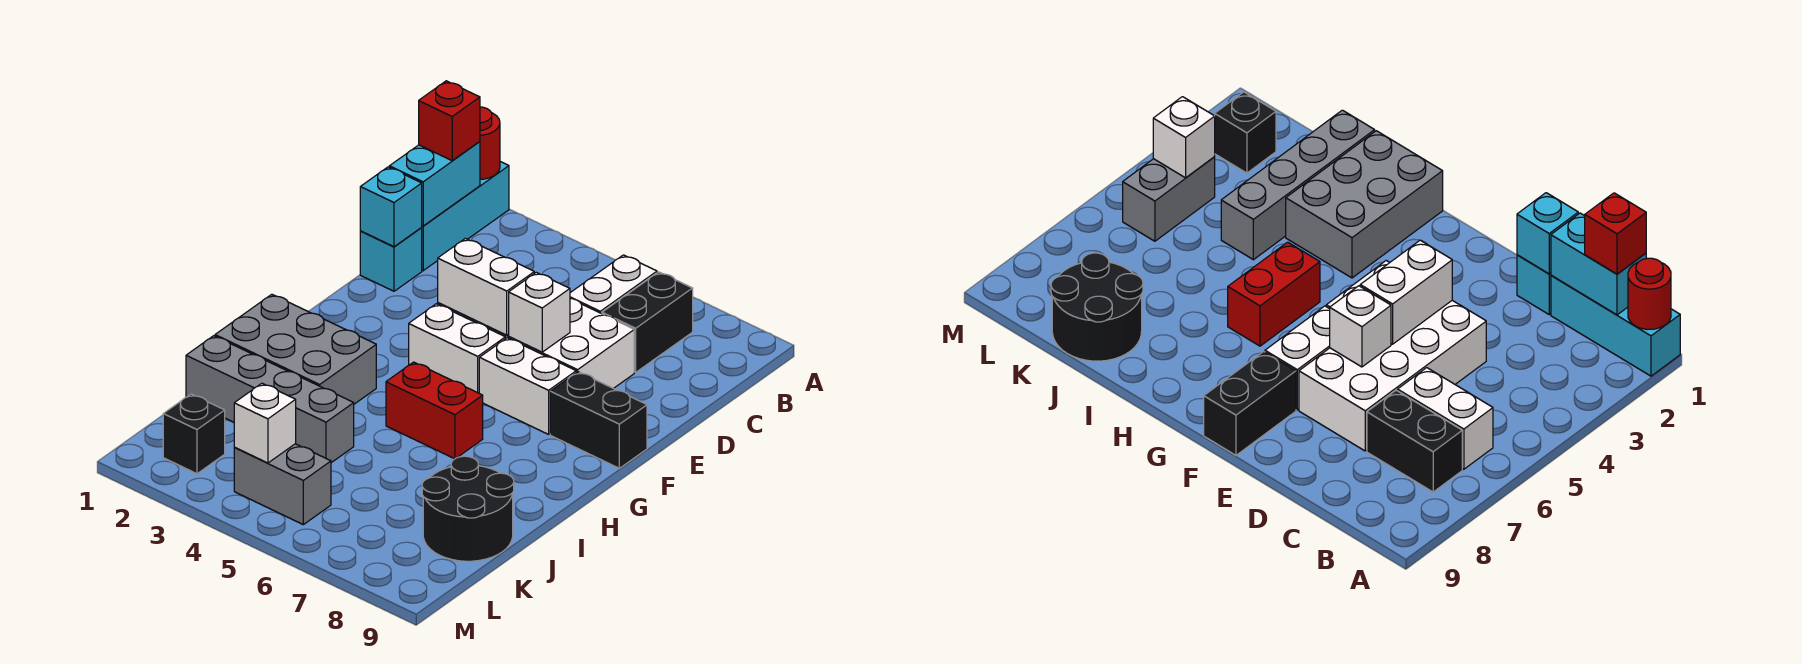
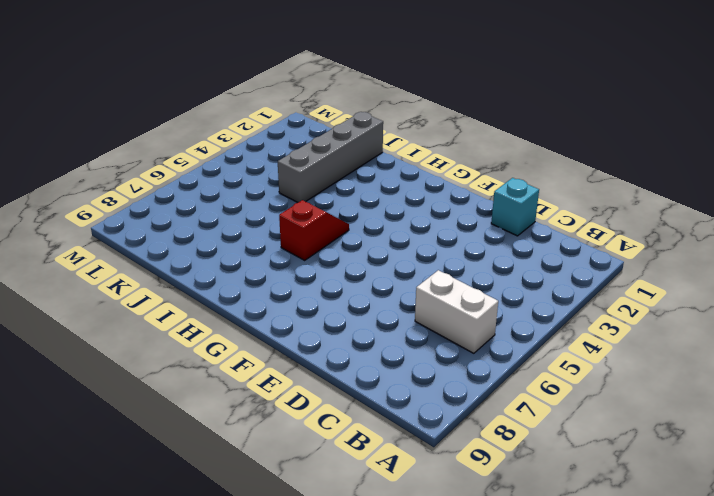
red 1x2 slope [279,200,349,260] -> red 1x2 brick [386,362,483,459]
none -> cyan 1x3 brick [422,162,509,271]
none -> black 1x2 brick [602,272,693,372]
none -> white 2x4 brick [438,299,634,388]

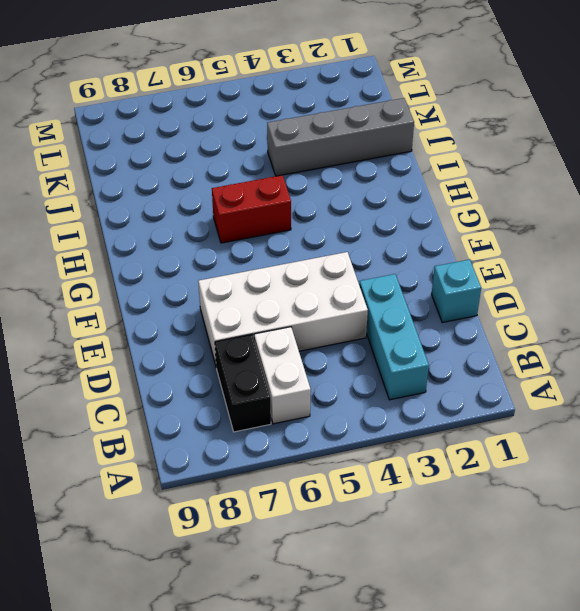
cyan 1x3 brick [359,274,429,400] -> cyan 1x3 brick moved to [422,162,509,271]
none -> white 1x2 brick [409,304,505,393]
none -> white 1x2 brick [479,338,576,434]
none -> black 1x2 brick [550,372,647,468]

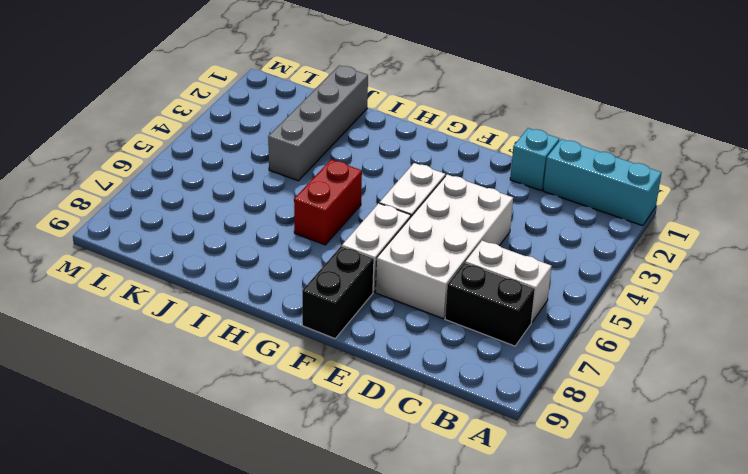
none -> grey 2x3 brick [215,294,376,404]
none -> black 2x2 round brick [422,456,514,561]
none -> black 1x1 brick [163,394,225,474]

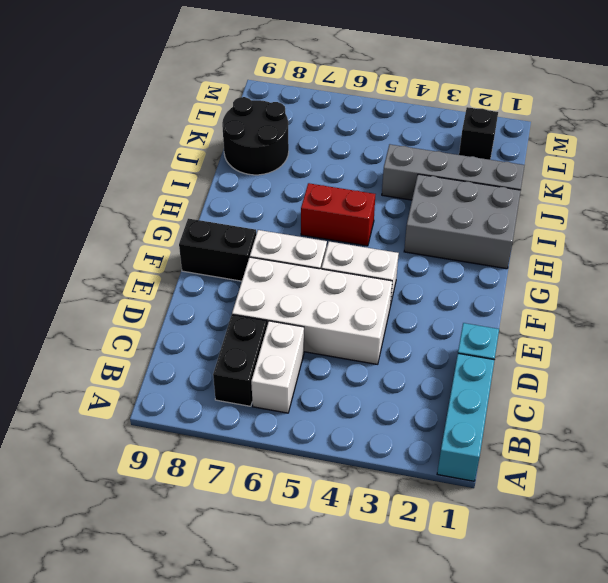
none -> grey 1x2 brick [234,444,331,525]
none -> red 1x1 round brick [480,107,500,179]
none -> cyan 1x2 brick [389,142,480,226]

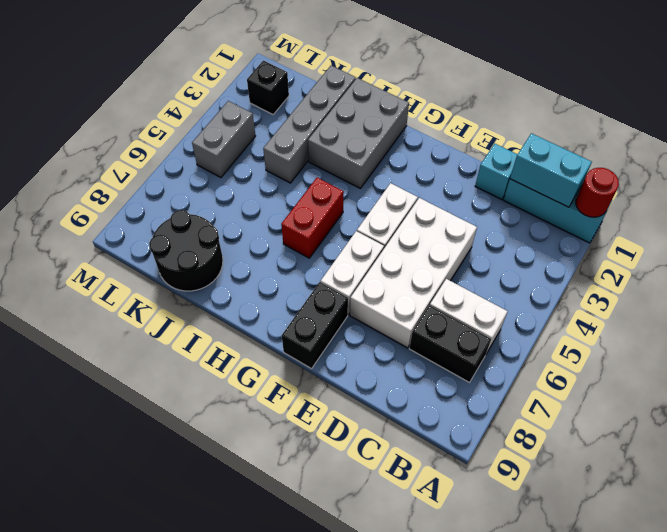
none -> cyan 1x1 brick [360,167,422,247]
none -> white 1x2 brick [438,238,534,335]
none -> white 1x1 brick [509,272,570,352]

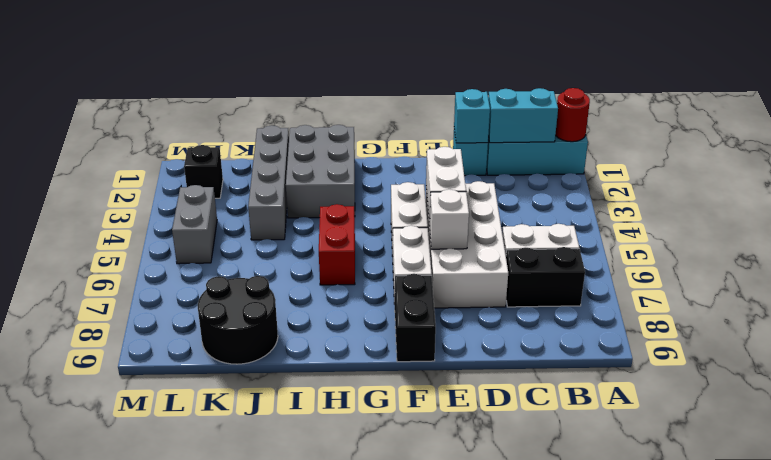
none -> white 1x1 brick [234,383,296,463]
none -> red 1x1 brick [419,81,480,160]

